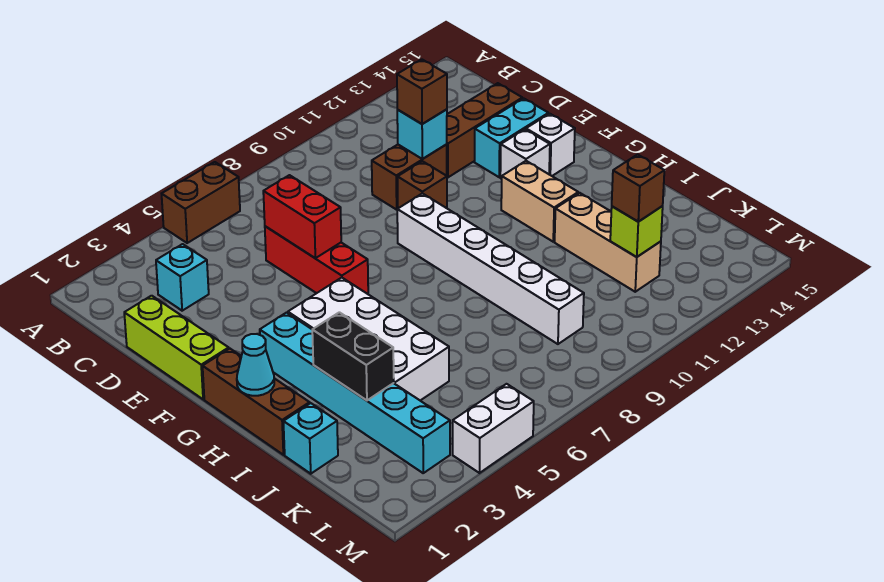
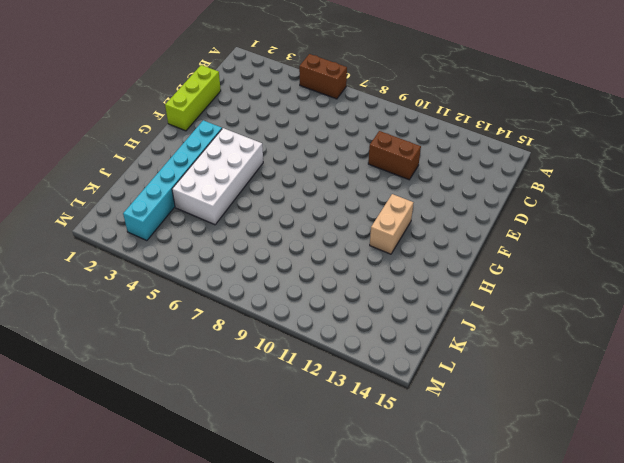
none -> cyan 1x1 brick [156,244,209,311]
none -> red 1x3 brick [265,226,368,294]
none -> brown 1x3 brick [446,83,522,177]

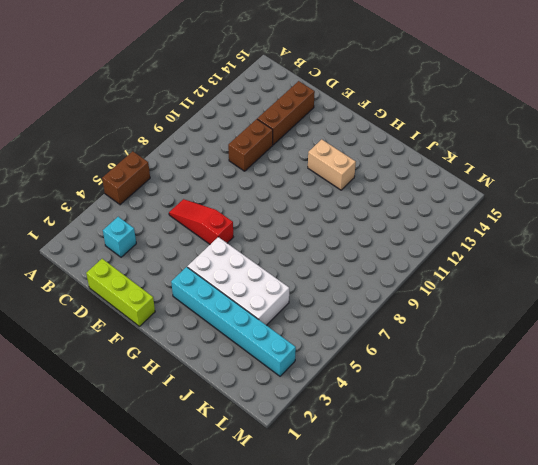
red 1x3 slope [169,199,233,244] -> red 1x3 brick [265,226,368,294]
none -> brown 1x1 brick [398,161,447,208]
none -> cyan 1x2 brick [475,98,548,177]
none -> white 1x6 brick [397,193,584,344]

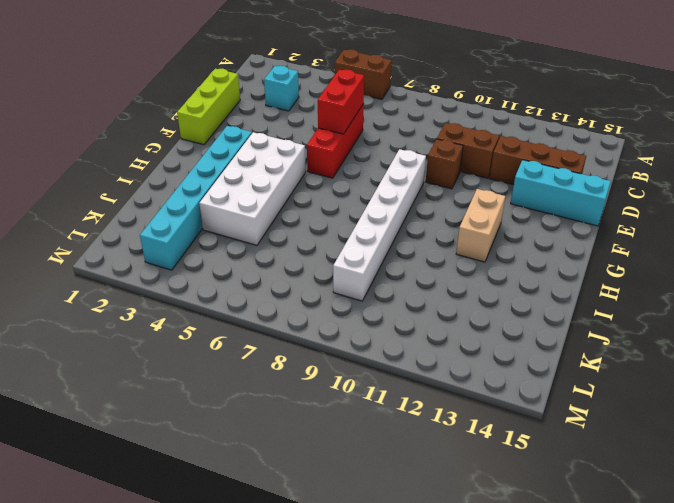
cyan 1x3 brick [511,160,611,226] -> cyan 1x2 brick [475,98,548,177]
none -> white 1x1 brick [500,129,550,179]
none -> white 1x1 brick [526,114,575,176]
none -> brown 1x3 brick [203,349,310,455]

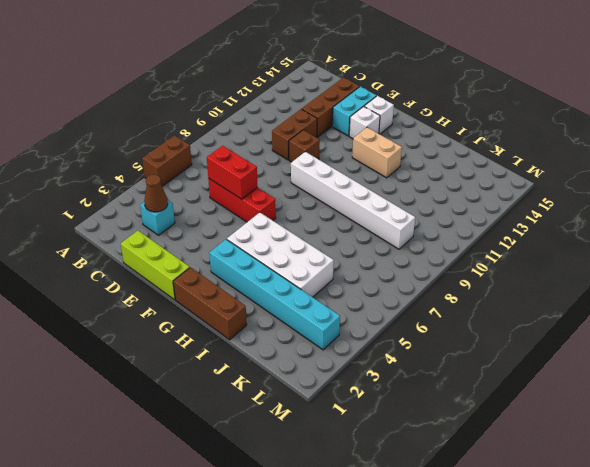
brown 1x1 cone [144,174,168,212] -> none
none -> tan 1x3 brick [555,193,661,292]
none -> cyan 1x1 brick [283,403,338,474]
none -> white 1x2 brick [453,384,534,473]

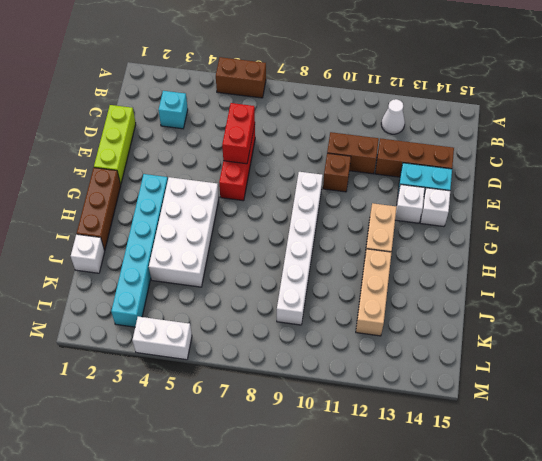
white 1x1 cone [381,99,405,134] -> none
white 1x1 brick [71,234,105,273] -> cyan 1x1 brick [283,403,338,474]
none -> cyan 1x1 brick [397,109,447,159]
none -> cyan 1x1 cone [237,334,274,396]
none -> black 1x2 brick [312,312,394,400]

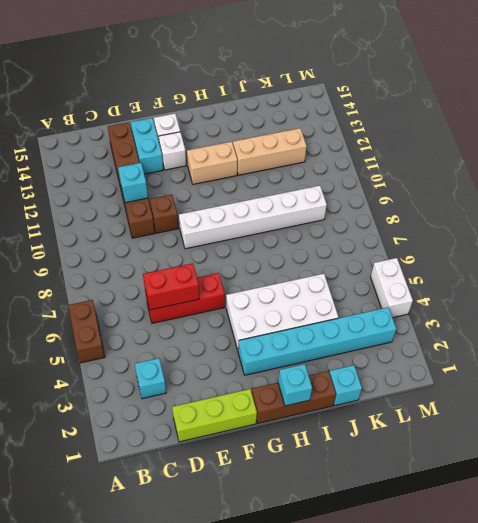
cyan 1x1 brick [278,364,312,406] -> cyan 1x1 cone [237,334,274,396]
none -> black 1x2 brick [312,312,394,400]
none -> lime 1x1 brick [610,206,663,257]
none -> brown 1x1 brick [397,59,447,124]

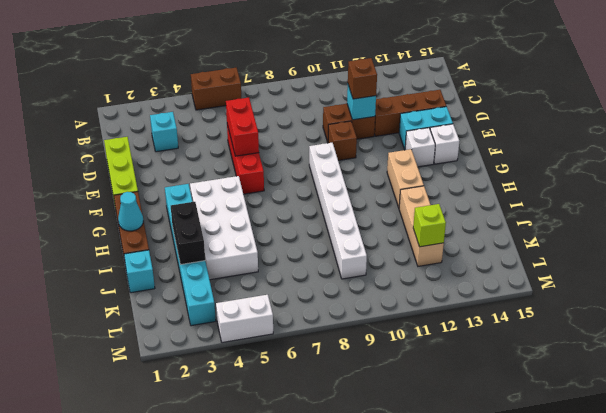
none -> brown 1x1 brick [612,155,664,222]

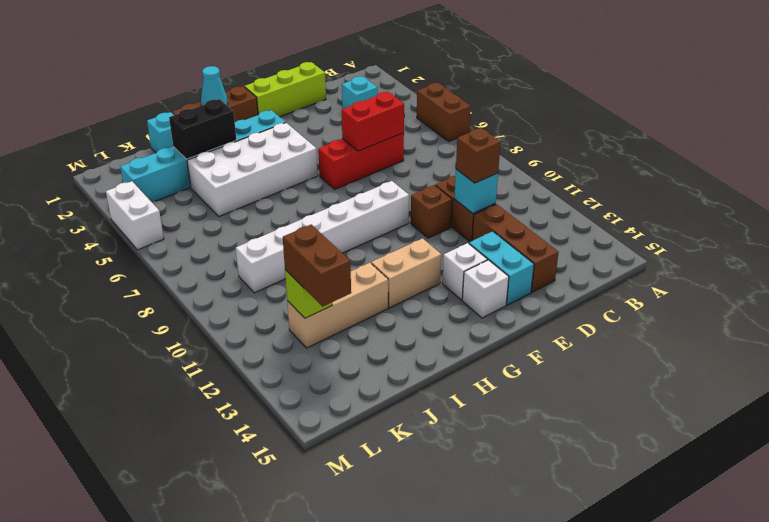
brown 1x2 brick [283,224,351,306] -> brown 1x1 brick [612,155,664,222]

